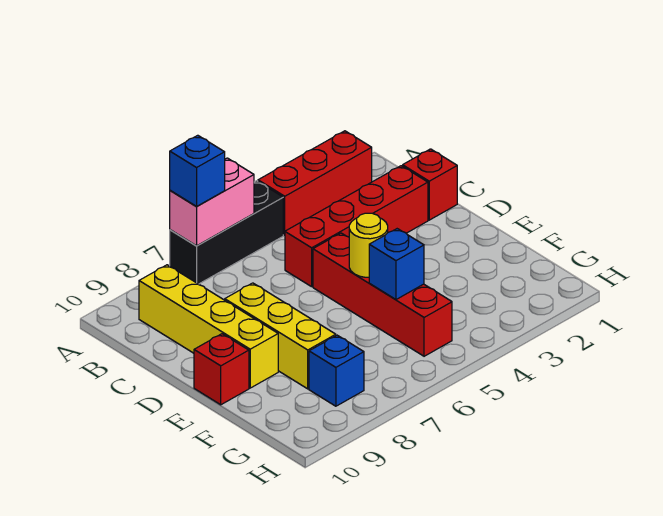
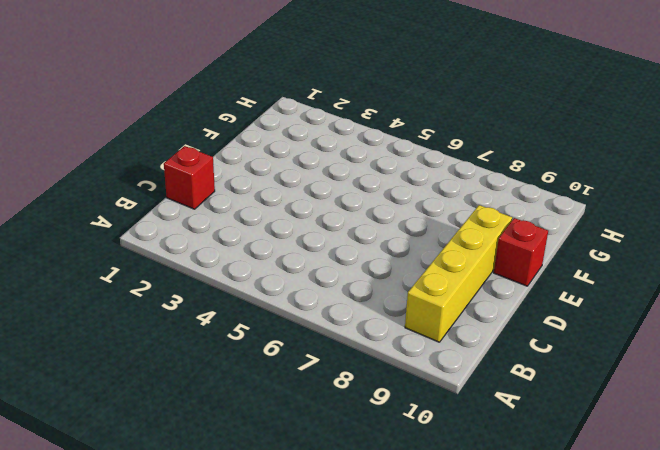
none -> red 1x3 brick [258,131,372,235]
none -> black 1x3 brick [170,181,283,284]
none -> red 1x4 brick [285,166,428,287]

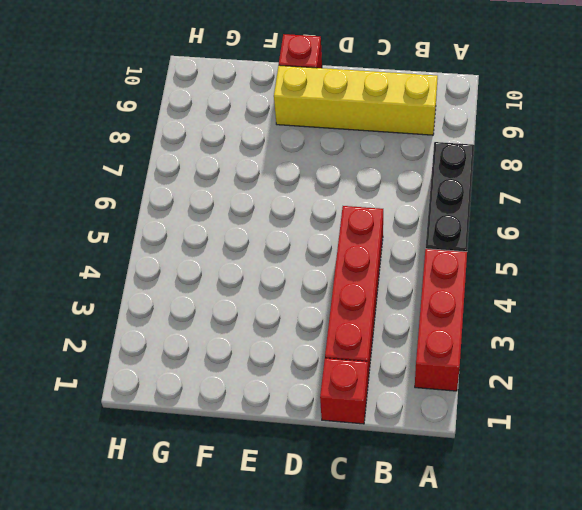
none -> red 1x4 brick [313,233,452,356]
none -> yellow 1x3 brick [225,283,336,389]
none -> blue 1x1 brick [309,335,364,406]

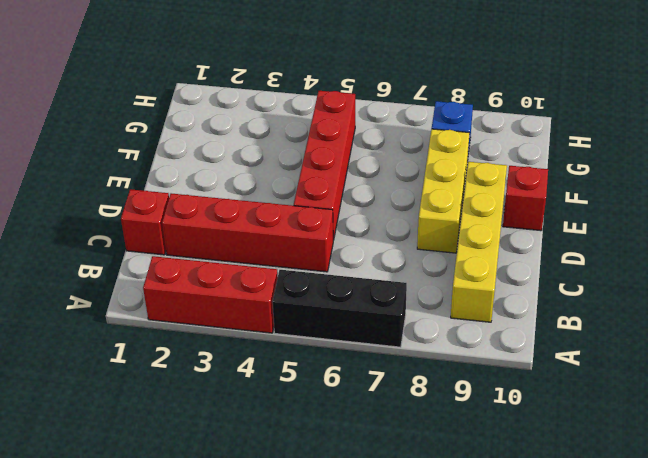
none -> pink 1x2 brick [170,158,254,246]
none -> yellow 1x1 round brick [349,213,388,277]
none -> blue 1x1 brick [369,229,424,300]

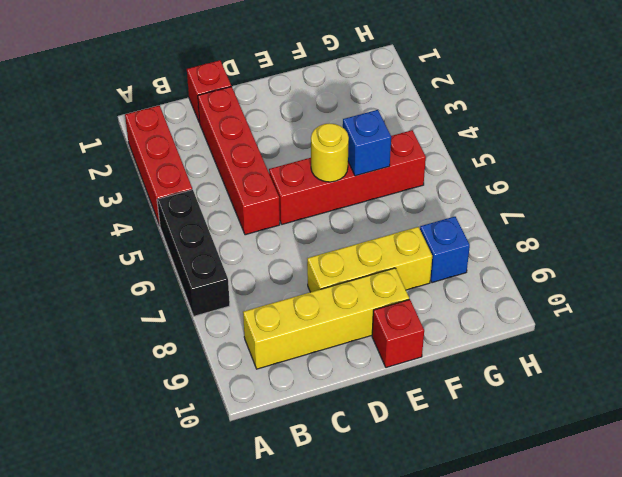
none -> pink 1x2 brick [170,158,254,246]
none -> blue 1x1 brick [170,135,225,206]

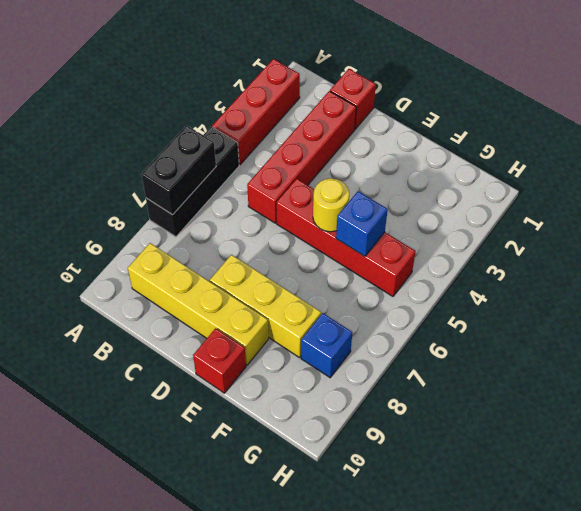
black 1x2 brick [141,126,216,215] -> pink 1x2 brick [170,158,254,246]
none -> blue 1x1 brick [170,135,225,206]

